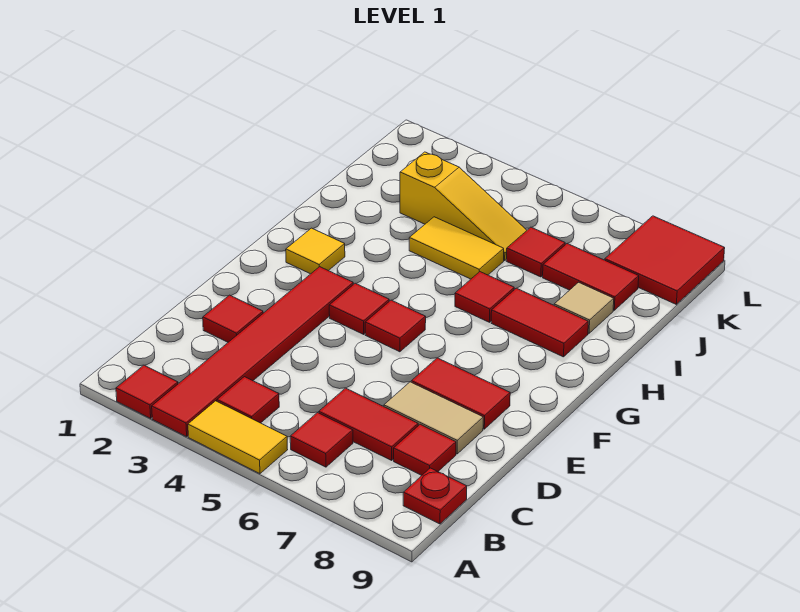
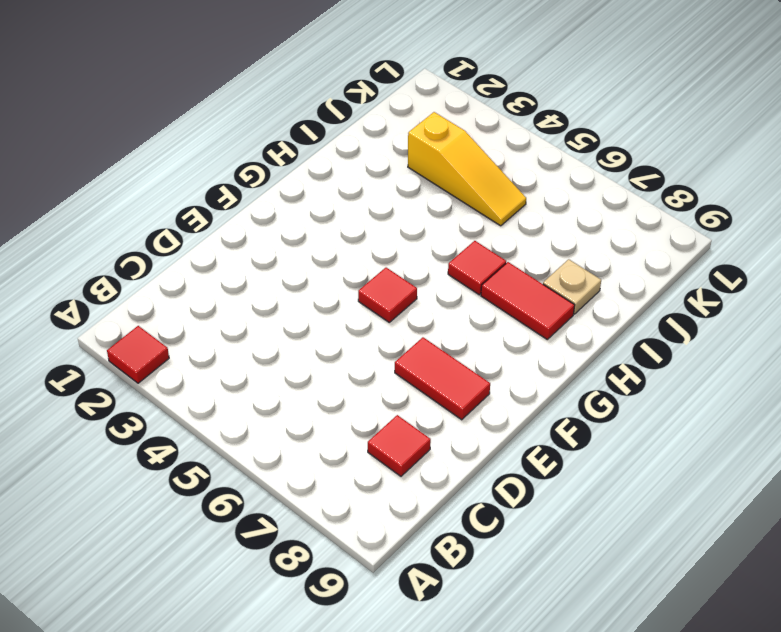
tan 1x1 plate [543,259,601,314] -> tan 1x1 tile [554,282,614,333]
none -> red 1x6 tile [152,267,353,437]
none -> yellow 1x2 tile [188,401,288,474]
none -> red 1x1 tile [217,377,279,423]

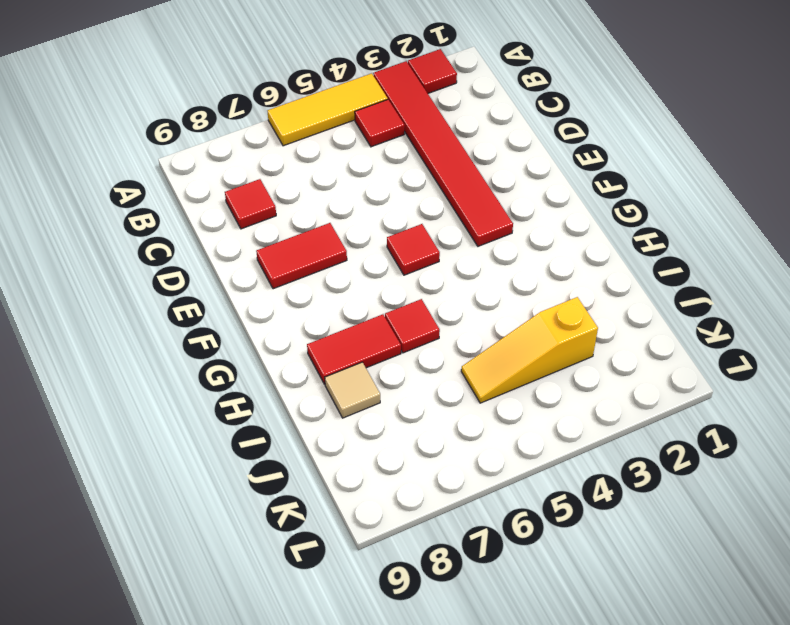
yellow 1x3 tile [268,73,388,146] -> yellow 1x2 tile [188,401,288,474]
none -> red 1x1 tile [290,412,353,467]
none -> red 1x1 plate [403,468,467,524]
none -> red 1x2 tile [319,388,418,460]

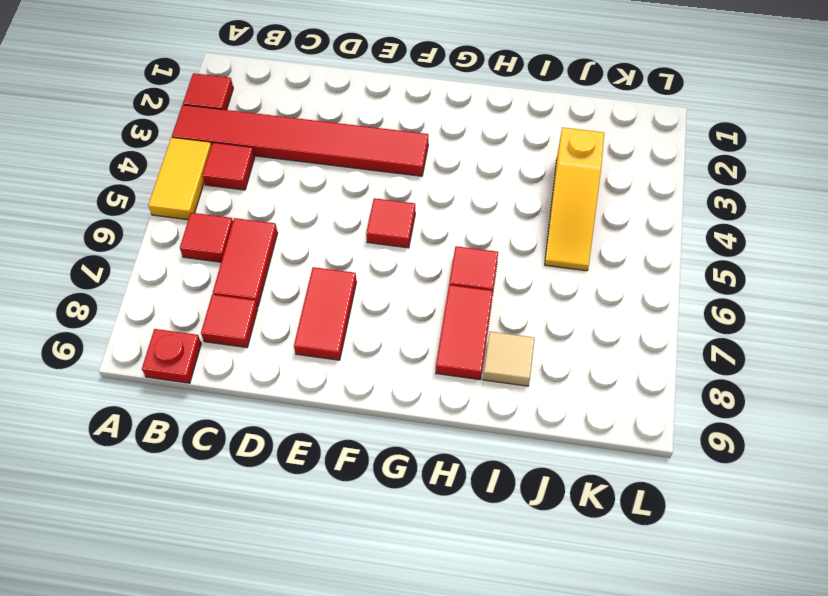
none -> red 1x1 tile [203,295,263,342]
none -> tan 1x2 tile [384,382,483,454]
none -> red 1x1 tile [329,283,389,334]

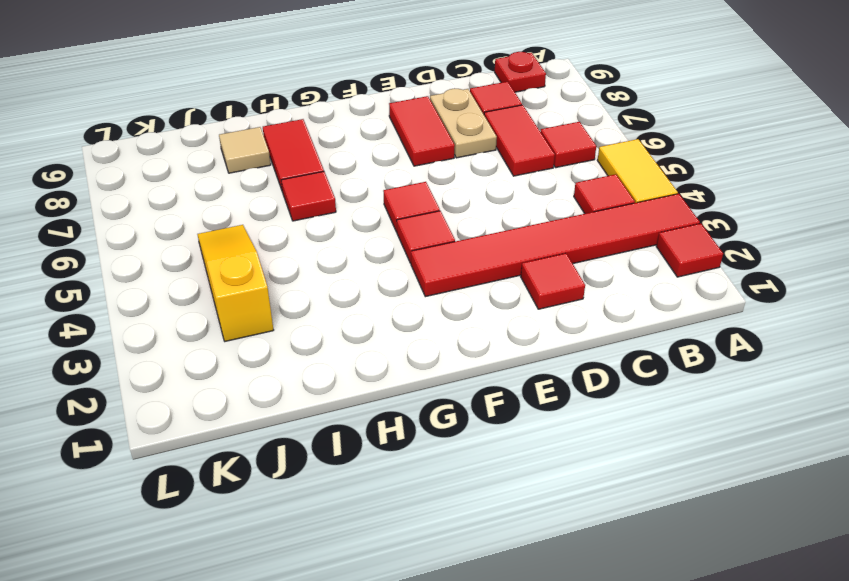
tan 1x2 plate [430,89,497,158] -> tan 1x2 tile [384,382,483,454]
none -> yellow 1x1 tile [286,228,345,274]
none -> yellow 1x2 tile [409,217,504,279]
none -> red 1x1 tile [506,227,565,277]

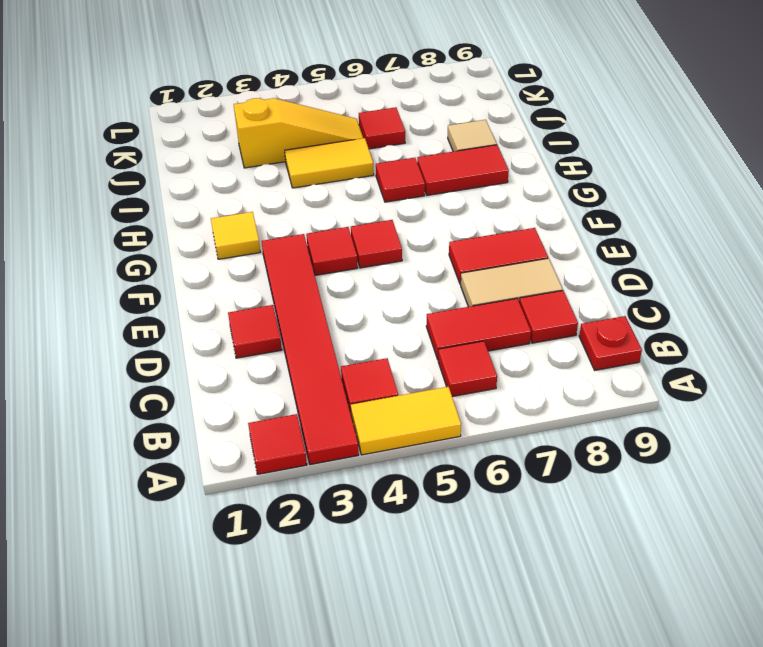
none -> red 1x2 tile [543,244,639,310]
none -> red 2x2 tile [605,216,725,304]

